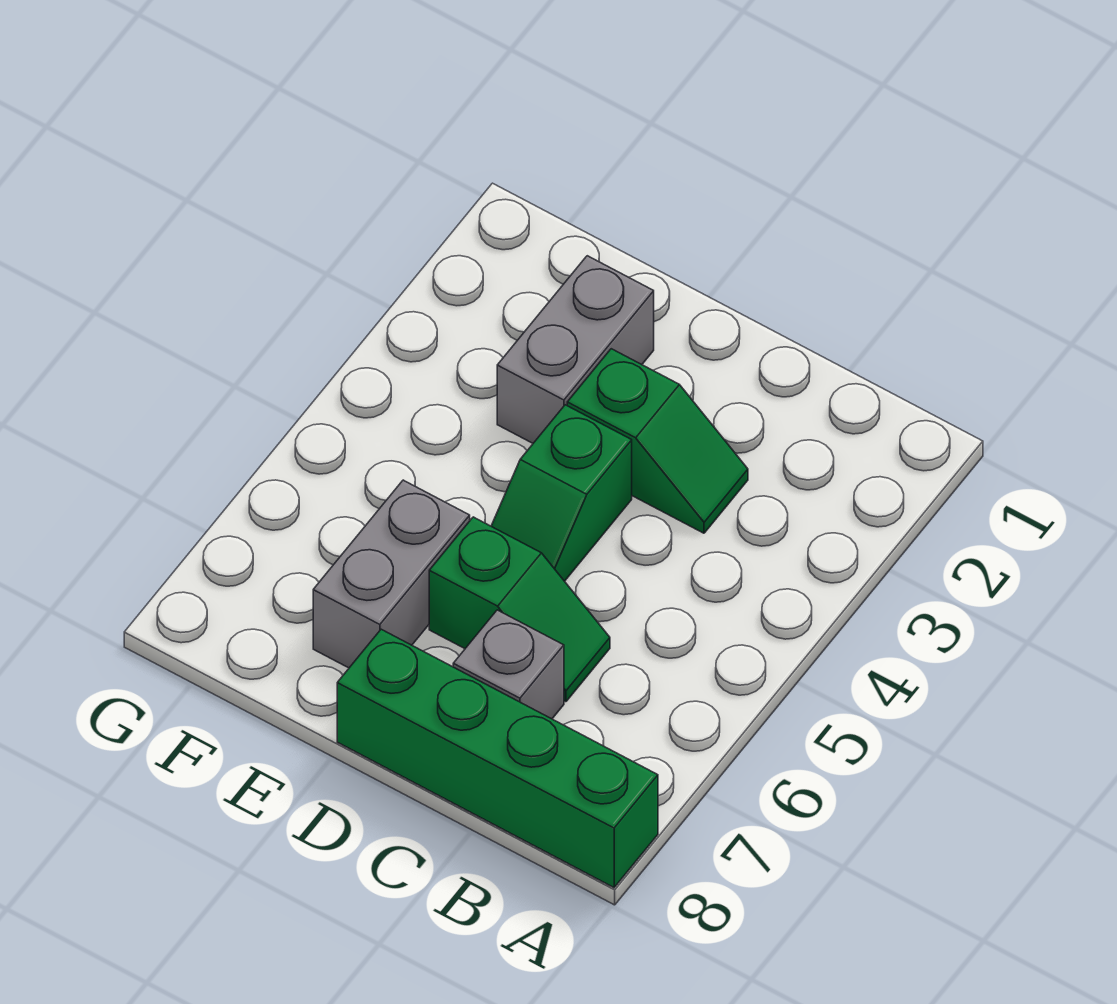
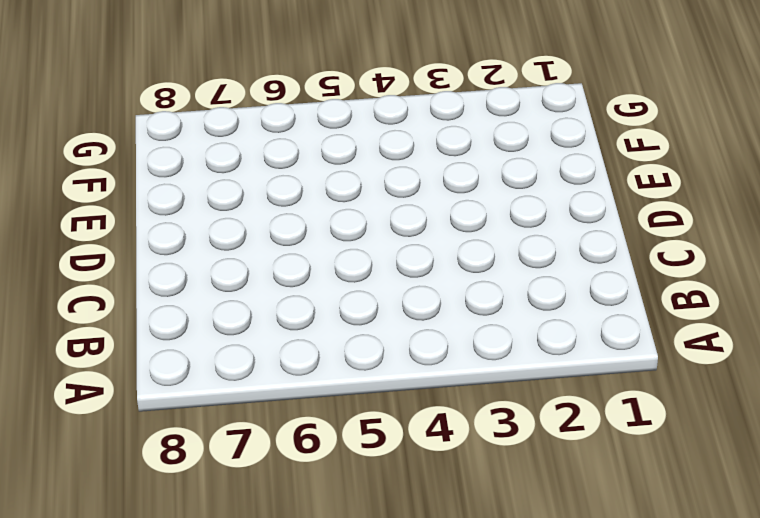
none -> green 1x4 brick [337,629,658,888]
none -> green 1x2 slope [567,349,748,533]

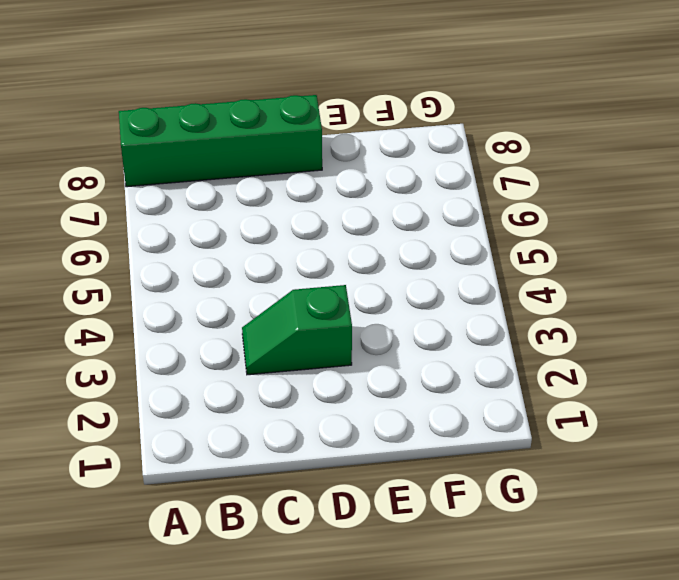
none -> green 1x2 slope [429,517,610,702]
none -> grey 1x1 brick [453,610,564,719]

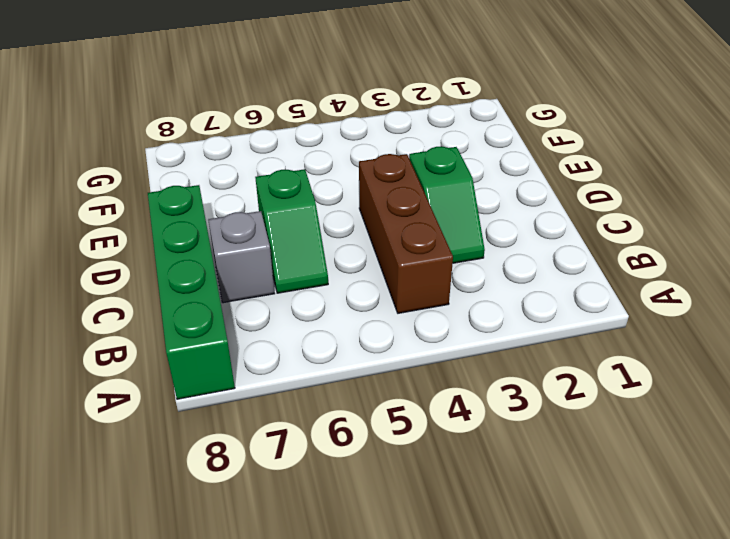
brown 1x3 brick [359,154,453,313] -> green 1x2 slope [491,405,632,581]
none -> grey 1x2 brick [497,256,654,443]
none -> grey 1x2 brick [313,480,470,668]

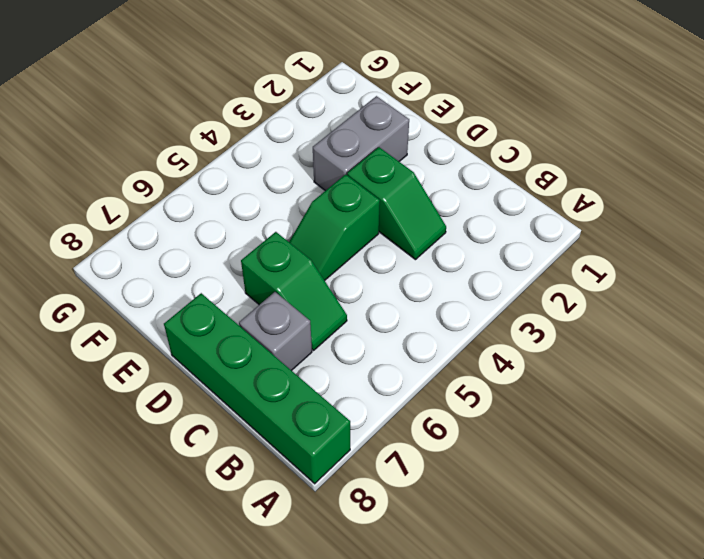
none -> grey 1x2 brick [313,480,470,668]

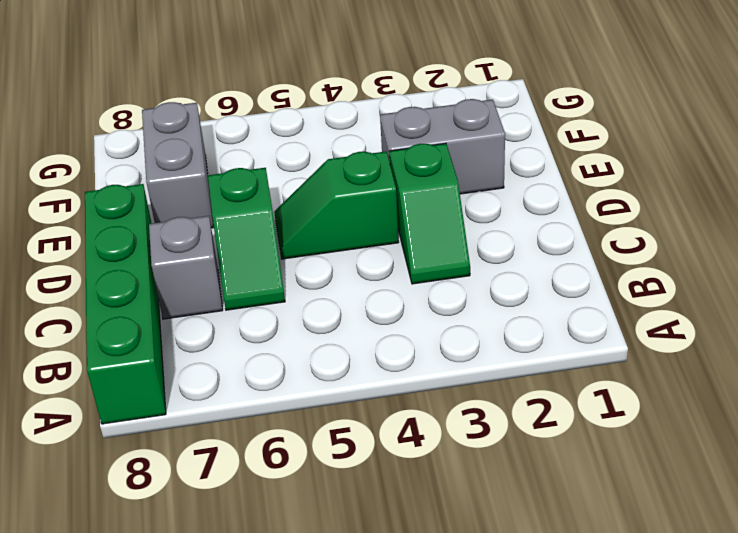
grey 1x2 brick [142,102,214,228] -> grey 1x2 brick turned to [313,480,470,668]

